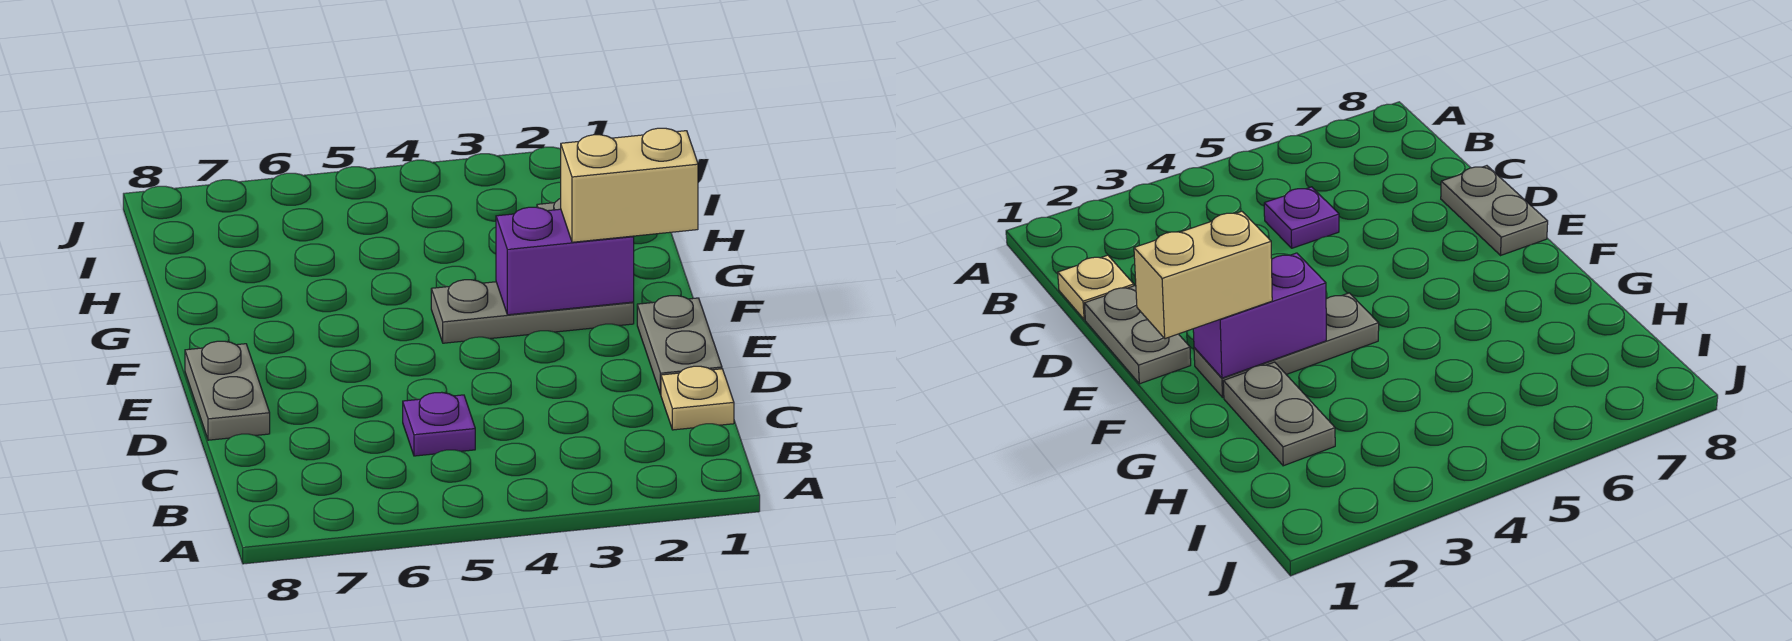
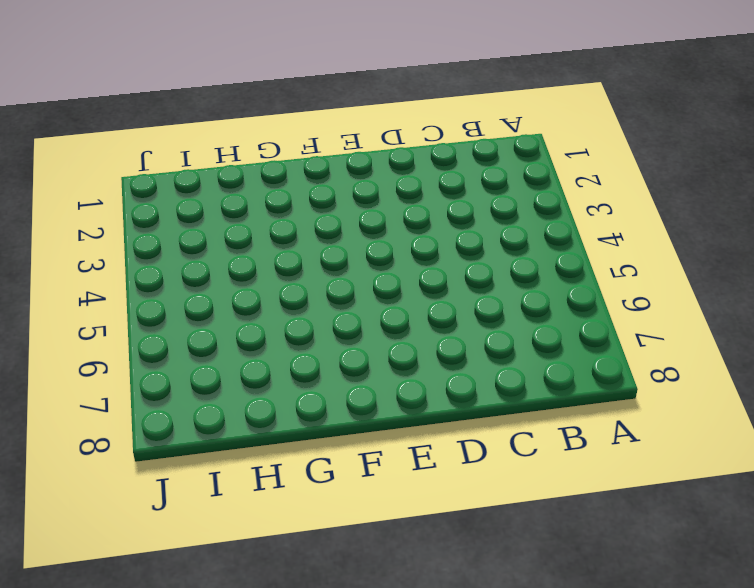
none -> tan 1x1 plate [661,366,734,430]
none -> purple 1x1 plate [403,392,475,456]

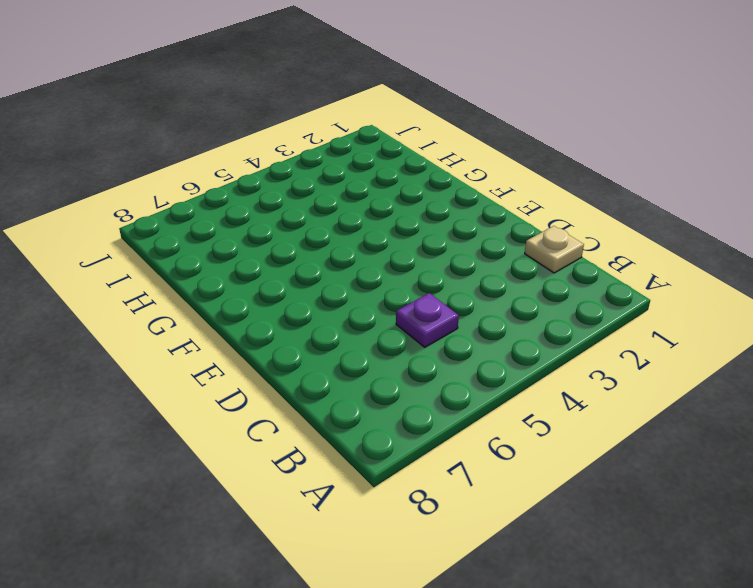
none -> grey 1x2 plate [637,296,722,394]
none -> grey 1x2 plate [185,341,270,440]

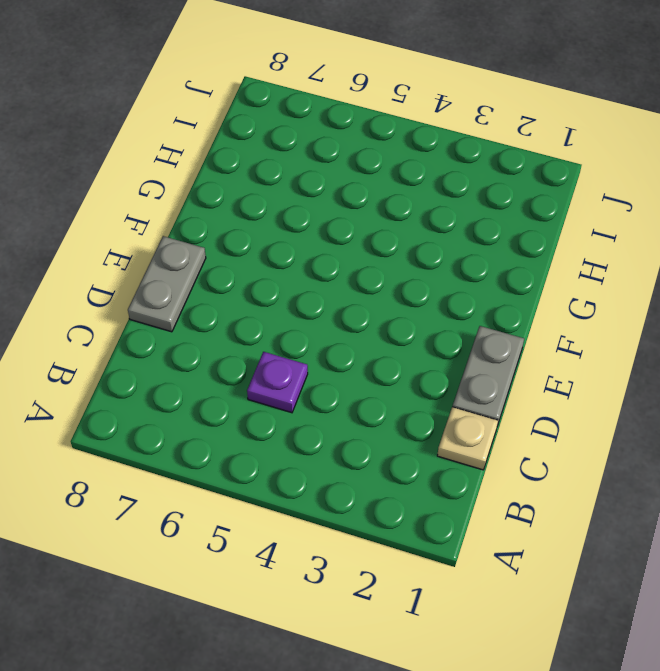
none -> grey 1x3 plate [431,280,634,343]
none -> grey 1x2 plate [1223,362,1335,466]

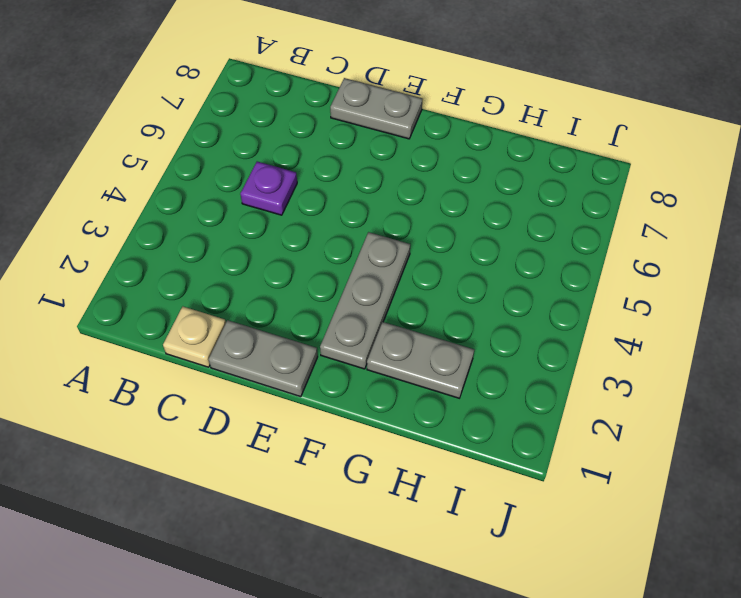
none -> purple 1x2 brick [496,207,634,315]
none -> tan 1x2 brick [561,128,698,242]

